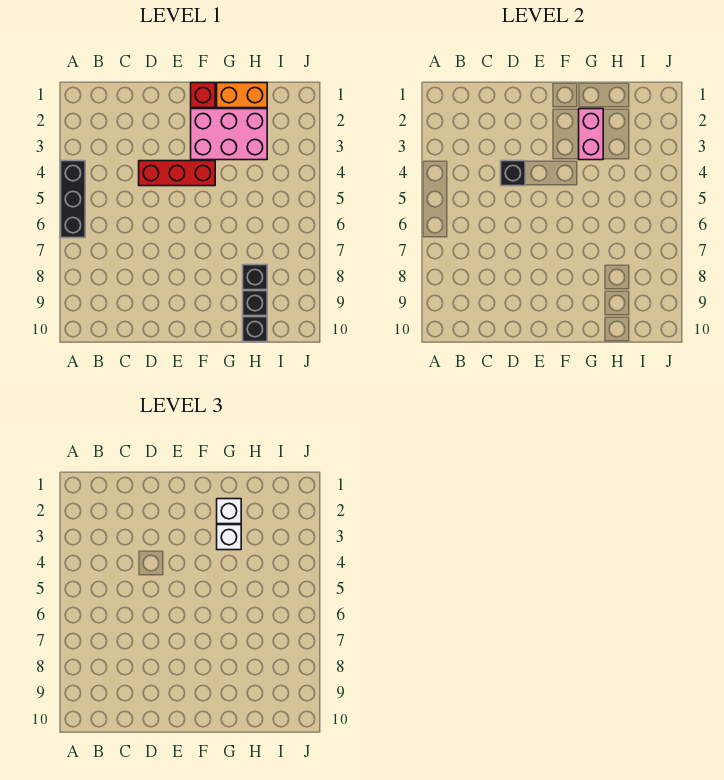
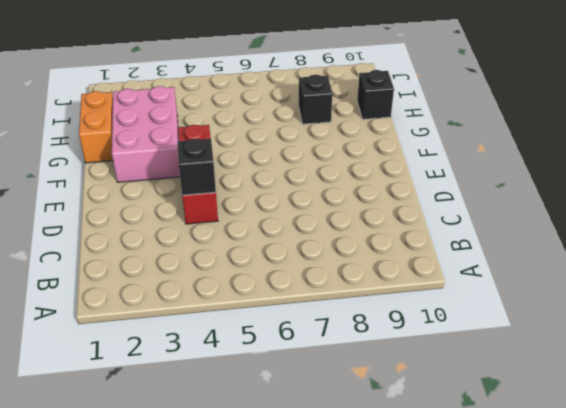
none -> black 1x3 brick [61,161,85,238]
none -> red 1x1 brick [191,83,215,108]
none -> black 1x1 brick [243,291,267,316]

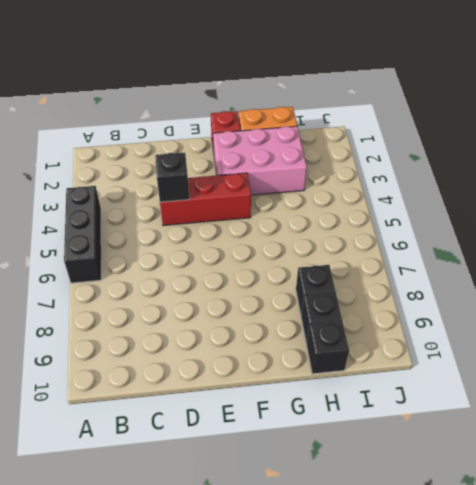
none -> pink 1x2 brick [579,109,603,160]
none -> white 1x1 brick [217,499,241,524]
none -> white 1x1 brick [217,525,241,550]

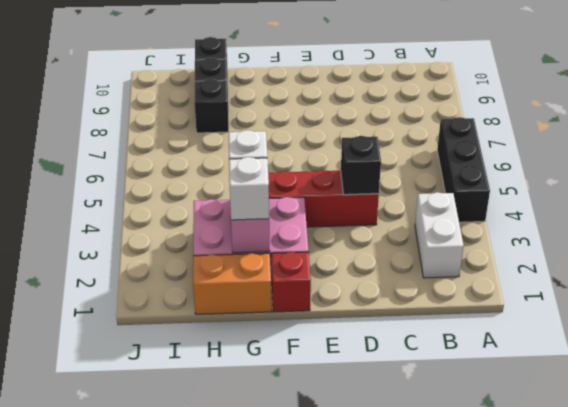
white 1x2 brick [415,192,464,278] -> none

